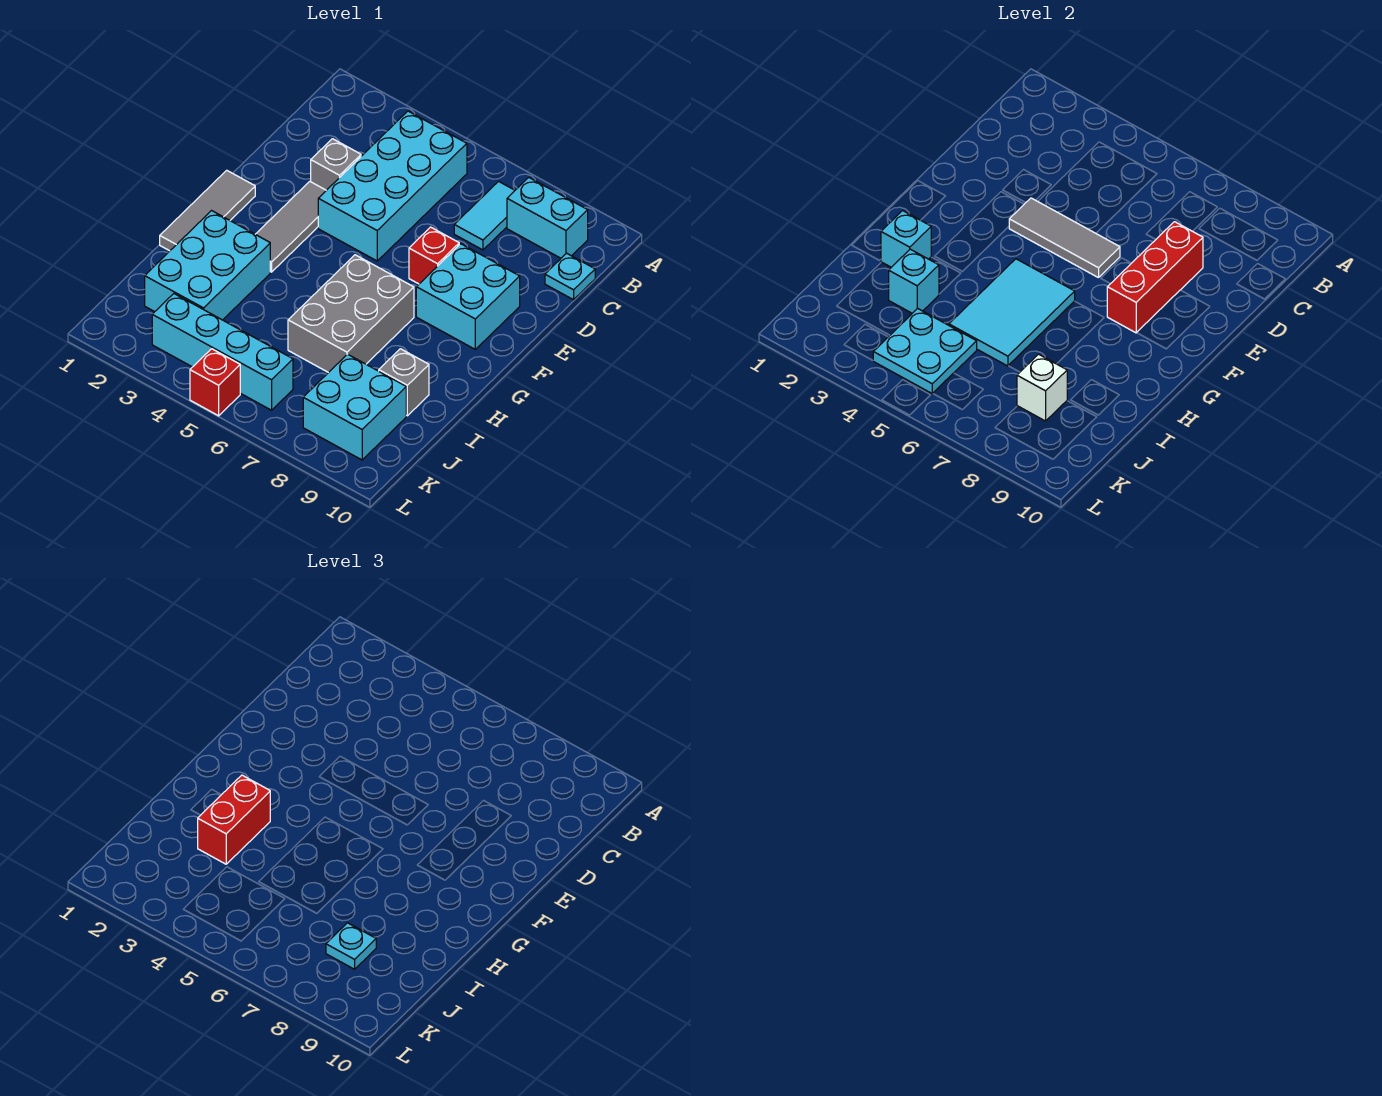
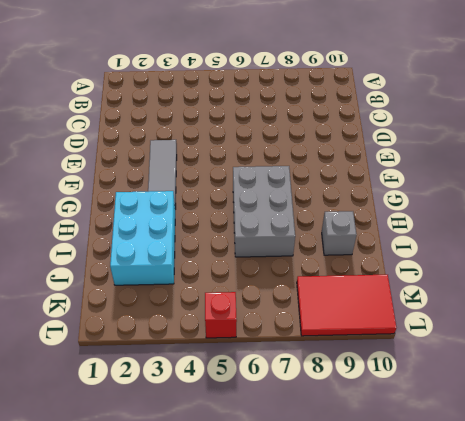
red 2x3 tile [297,275,396,336] -> cyan 2x2 brick [303,354,406,460]
none -> cyan 2x4 brick [318,111,467,261]
none -> cyan 1x2 tile [454,181,515,250]
none -> cyan 1x2 brick [507,177,588,258]

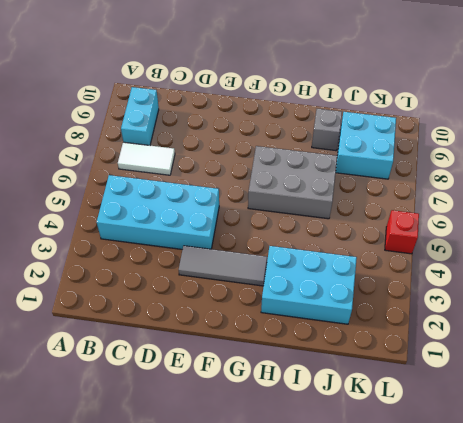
white 1x2 tile [118,142,175,175] -> cyan 1x2 tile [454,181,515,250]
none -> cyan 1x1 plate [545,253,595,300]
none -> grey 1x1 brick [311,139,361,190]
none -> red 1x1 brick [409,227,459,284]

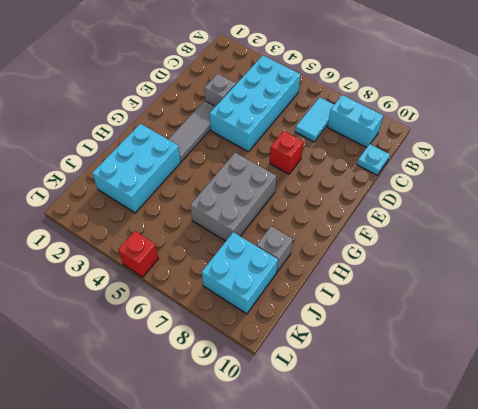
none -> cyan 2x2 brick [416,244,520,349]
none -> grey 1x3 tile [160,170,255,251]
none -> cyan 1x4 brick [152,294,293,410]

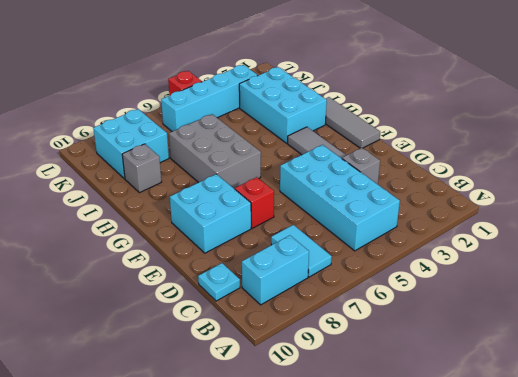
none -> red 1x3 brick [1107,222,1203,333]
none -> grey 1x3 tile [1009,198,1120,278]
none -> cyan 2x3 tile [949,259,1075,366]

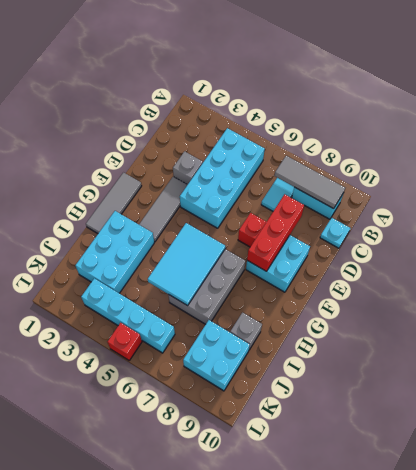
grey 1x3 tile [274,156,345,209] -> grey 1x3 tile moved to [1009,198,1120,278]
none -> cyan 1x1 brick [881,211,931,267]
none -> cyan 1x1 brick [889,249,939,313]
none -> cyan 2x2 plate [873,309,977,394]

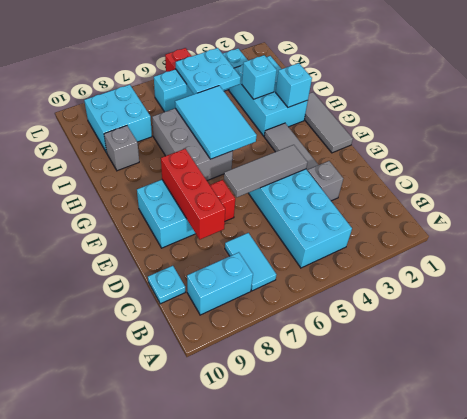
none -> white 1x1 brick [1017,354,1067,421]
none -> red 1x2 brick [198,775,270,864]
none -> cyan 1x1 plate [326,923,376,969]

